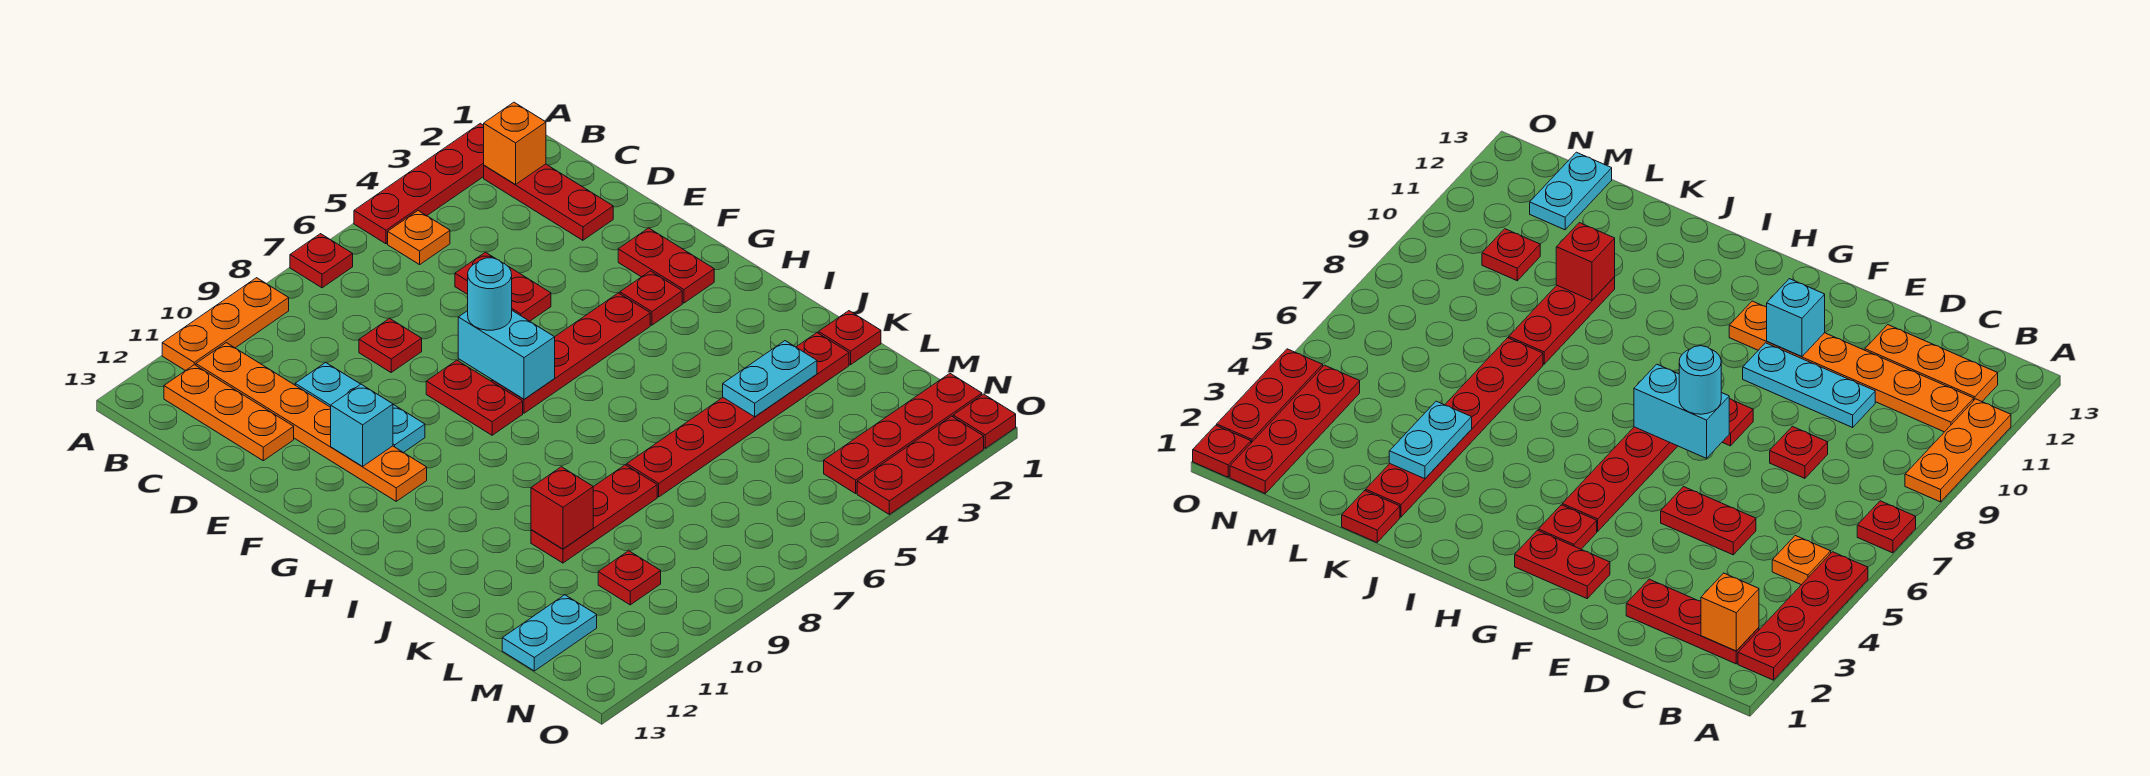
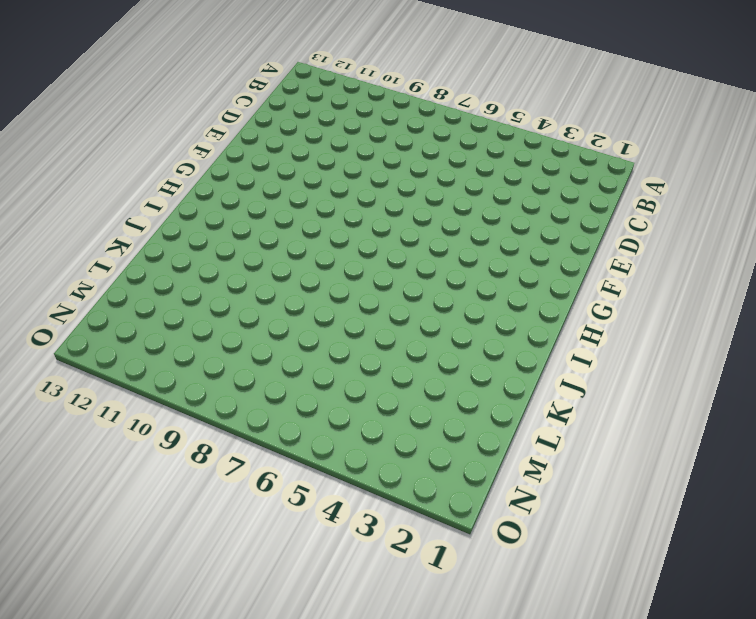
none -> red 1x4 plate [354,123,484,244]
none -> red 1x1 plate [290,234,353,288]
none -> orange 1x3 plate [162,278,289,371]

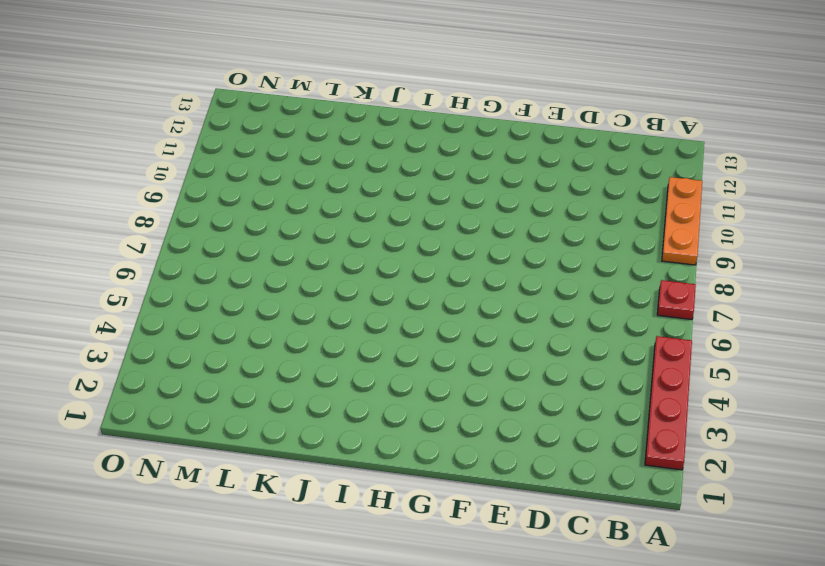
none -> red 1x3 plate [484,164,613,240]
none -> orange 1x1 plate [388,211,450,265]
none -> orange 1x6 plate [196,343,427,501]

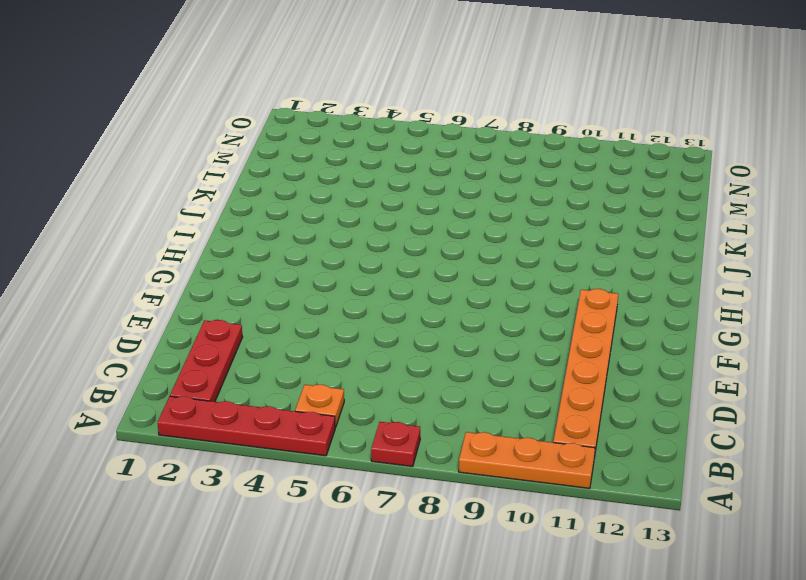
none -> orange 1x3 plate [164,365,294,461]
none -> red 1x2 plate [455,252,551,321]
none -> red 1x1 plate [359,318,422,372]

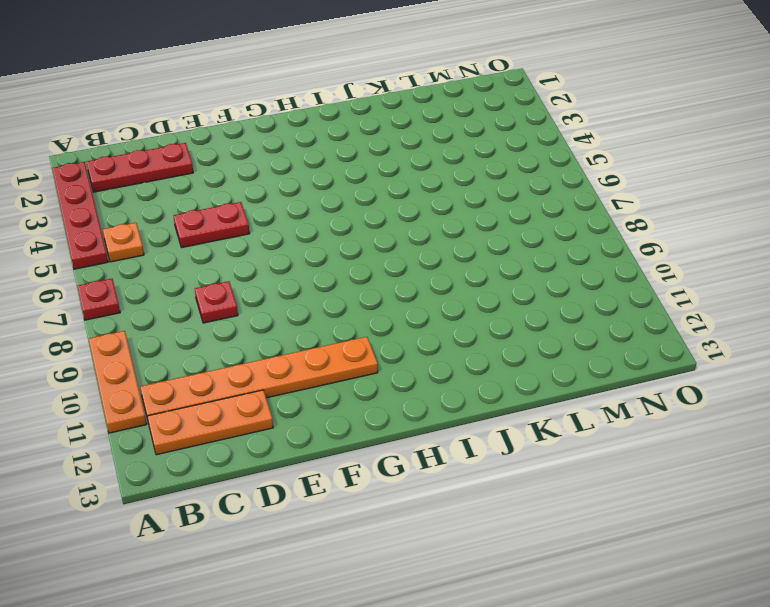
none -> cyan 1x3 plate [295,362,425,453]
none -> red 1x2 plate [618,228,714,303]
none -> red 1x2 plate [426,360,523,435]

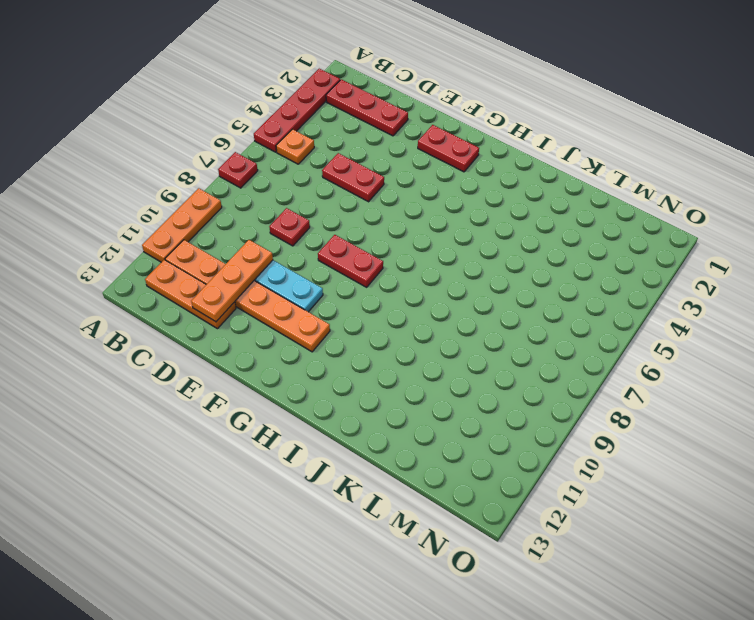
orange 1x3 plate [191,240,273,322] -> none
none -> red 1x1 plate [620,271,682,325]
none -> red 1x4 plate [492,293,650,413]
none -> red 1x1 plate [819,311,881,365]

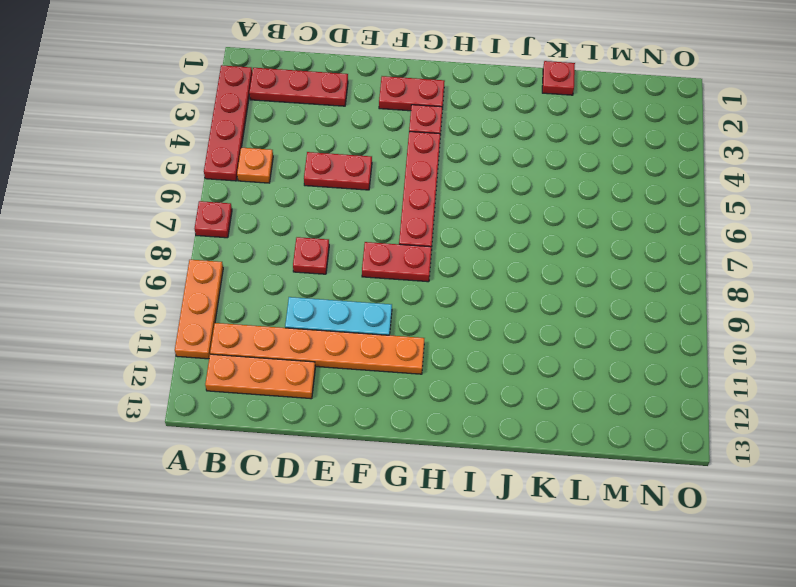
none -> red 1x6 plate [627,333,849,497]
none -> red 1x3 plate [531,465,657,563]
none -> red 1x1 plate [598,551,661,605]

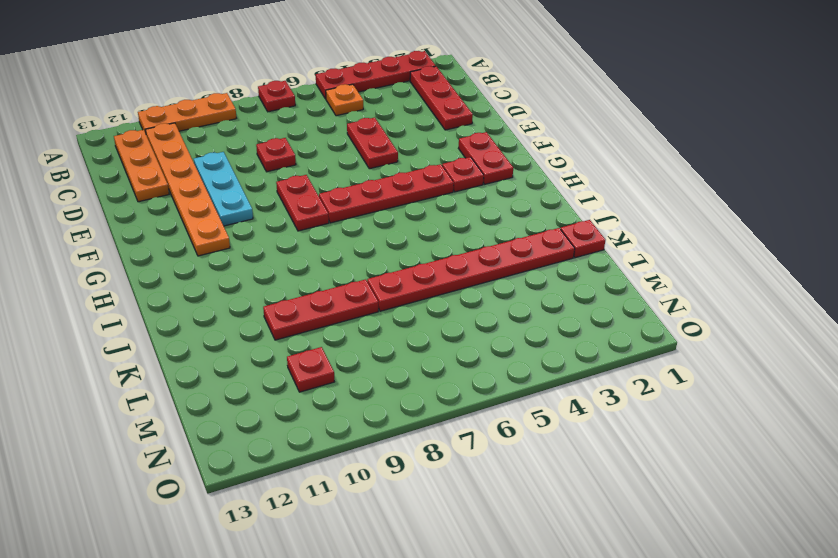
none -> cyan 1x2 plate [502,595,597,671]
none -> red 1x4 plate [824,373,982,493]
none -> red 1x1 plate [953,394,1016,448]

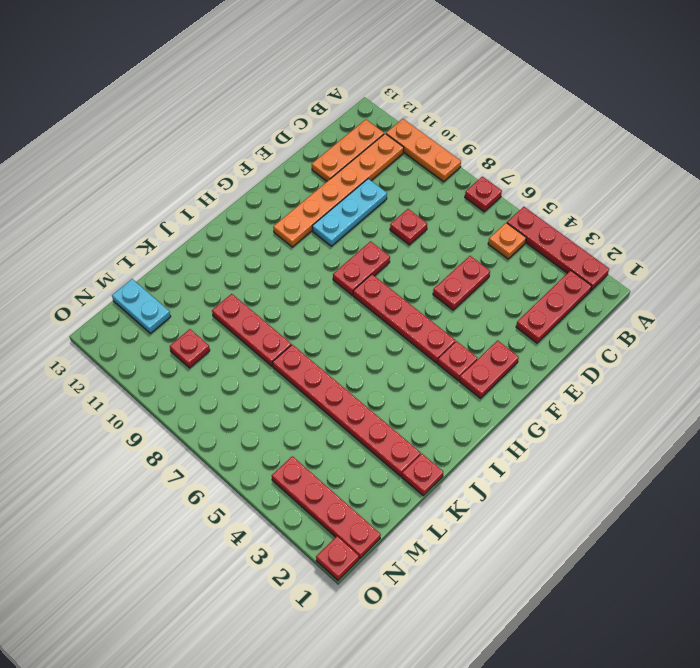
none -> red 1x3 plate [857,416,984,514]
none -> orange 1x1 brick [484,102,546,184]
none -> cyan 1x2 brick [458,311,555,399]

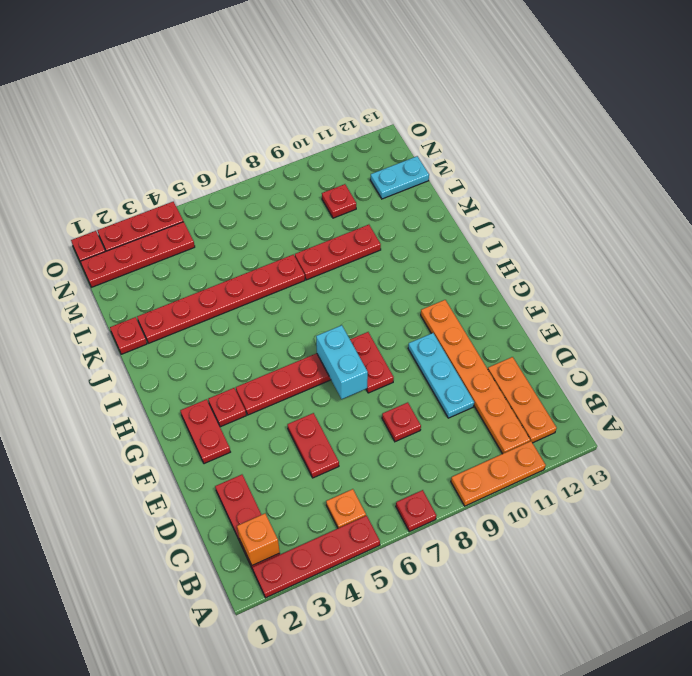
none -> cyan 1x1 brick [331,384,393,467]
none -> cyan 1x2 plate [723,341,817,417]
none -> red 1x1 brick [531,467,593,549]

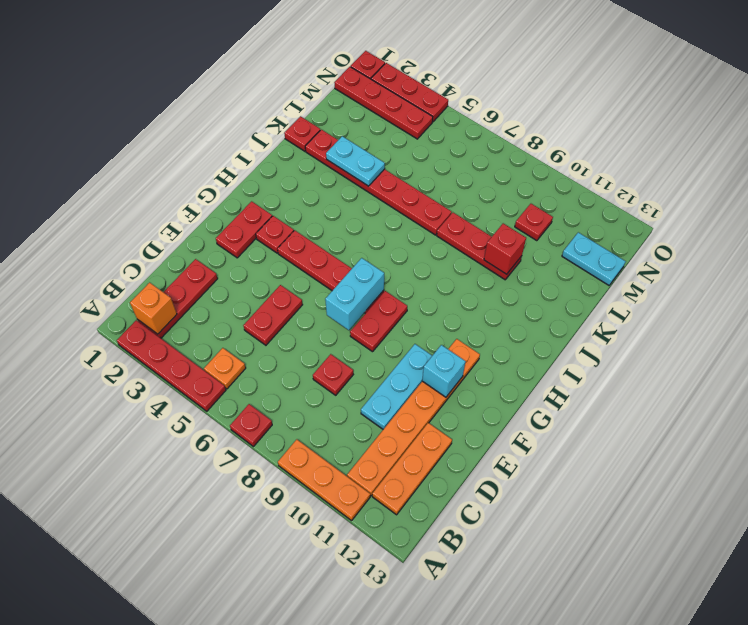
none -> cyan 1x1 round brick [468,258,512,330]

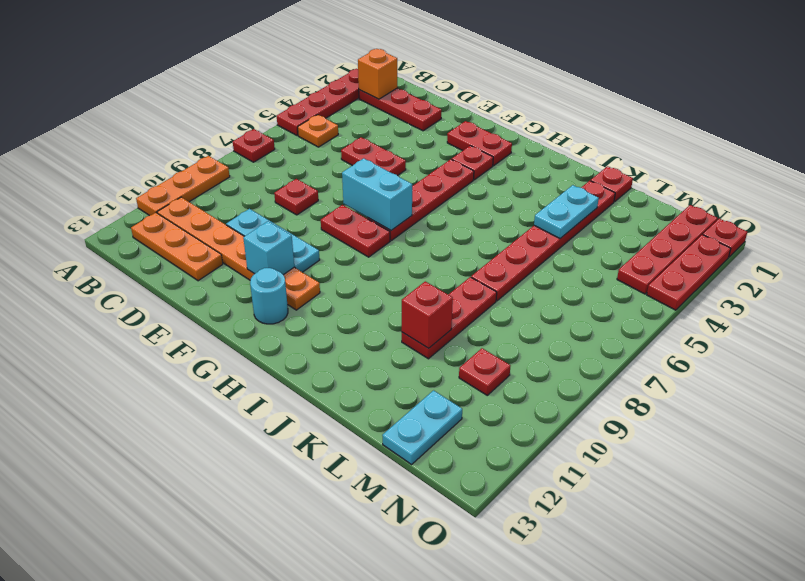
cyan 1x1 round brick [250,268,288,324] -> cyan 1x1 round brick moved to [468,258,512,330]

